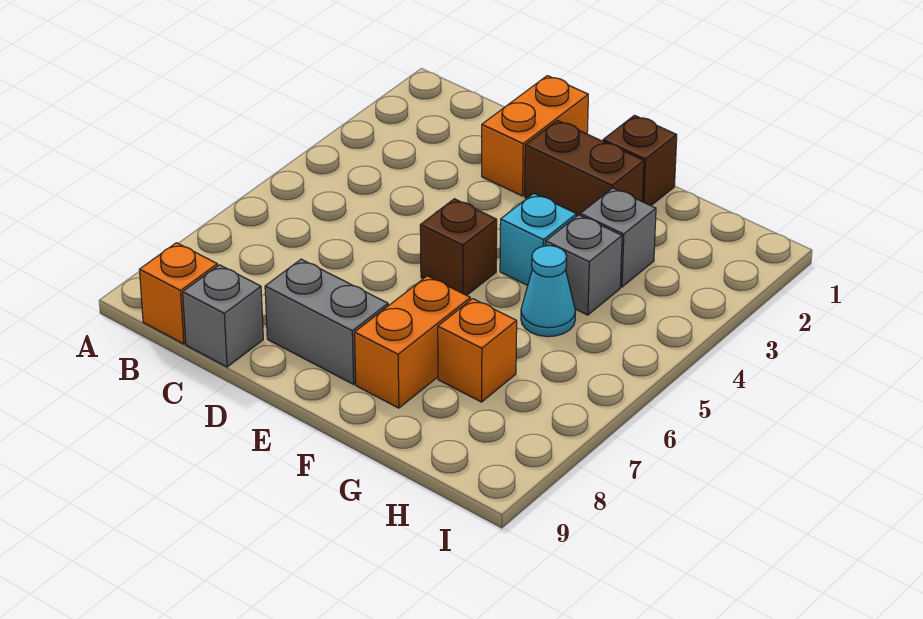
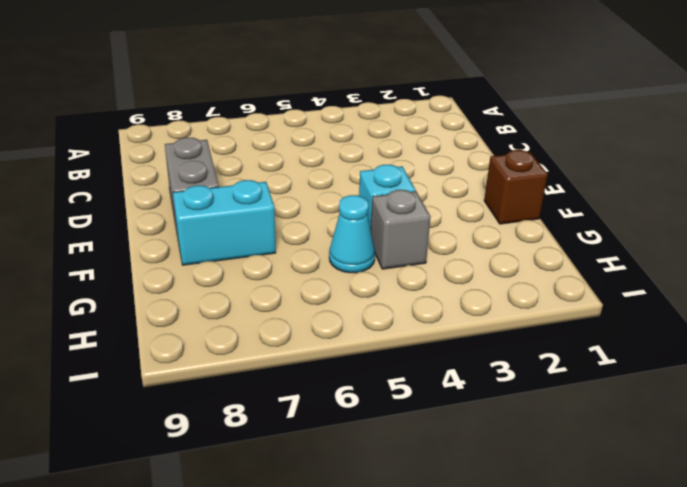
cyan 1x2 brick [173,180,276,265] -> orange 1x2 brick [355,276,470,408]
none -> orange 1x1 brick [139,243,217,344]
none -> grey 1x1 brick [183,265,263,367]
none -> orange 1x2 brick [482,76,588,196]

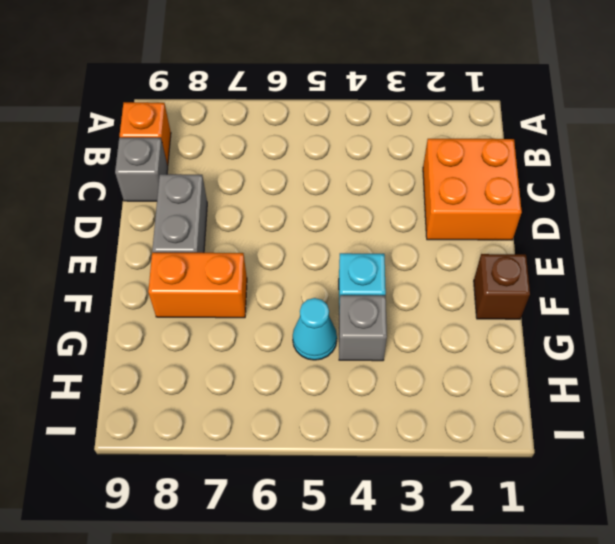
orange 2x2 brick [423,139,522,240] -> orange 1x2 brick [482,76,588,196]
none -> brown 1x2 brick [525,121,644,216]
none -> brown 1x1 brick [420,199,497,295]
none -> grey 1x1 brick [580,188,656,287]

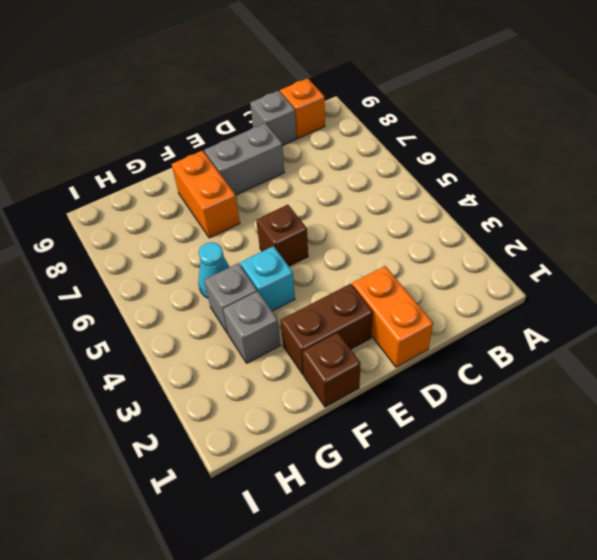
none -> orange 1x1 brick [438,299,517,402]

